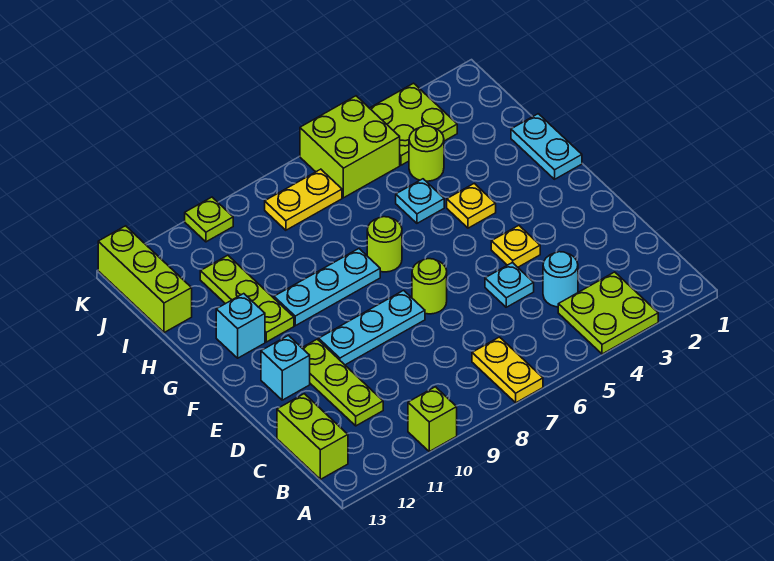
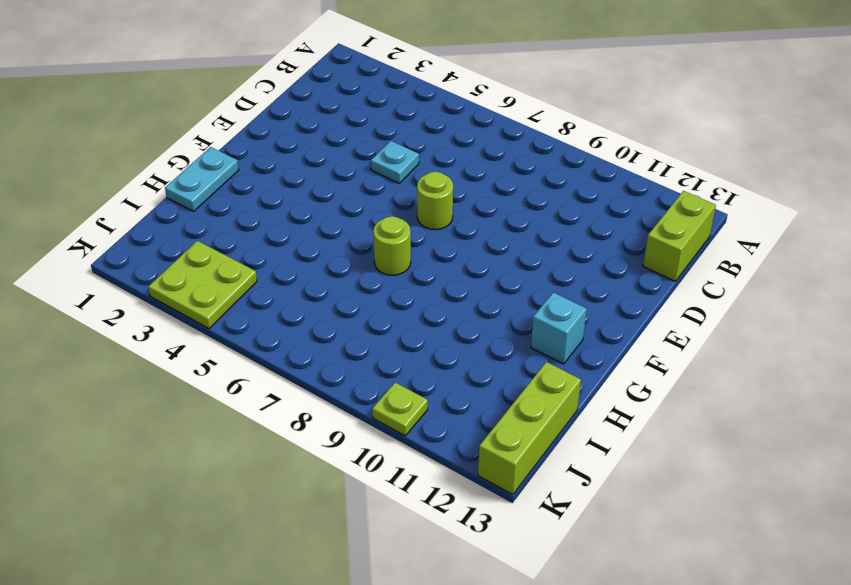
none -> lime 2x2 plate [558,272,658,354]
none -> yellow 1x2 plate [472,337,543,403]
none -> lime 1x1 brick [408,387,457,451]

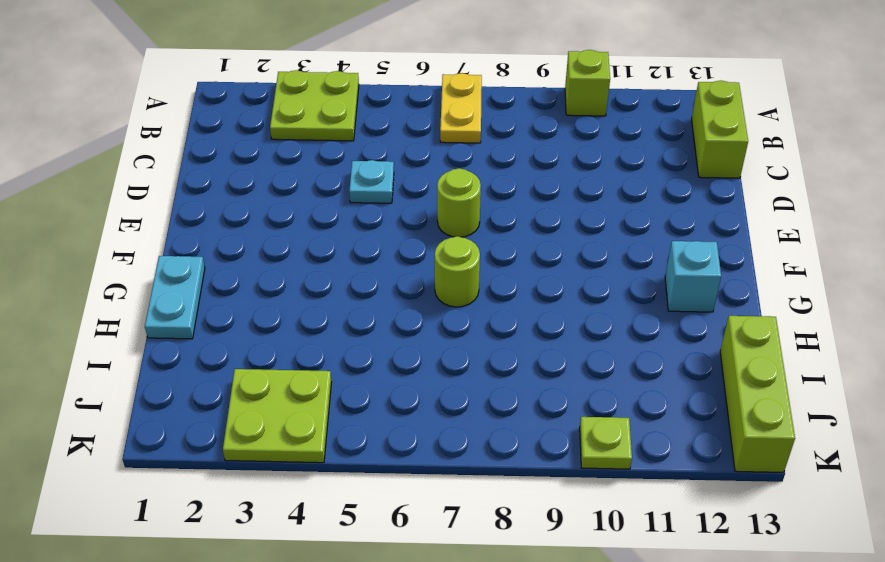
none -> cyan 1x1 round brick [543,252,578,307]
none -> lime 1x3 plate [302,339,383,426]
none -> yellow 1x1 plate [491,225,540,267]

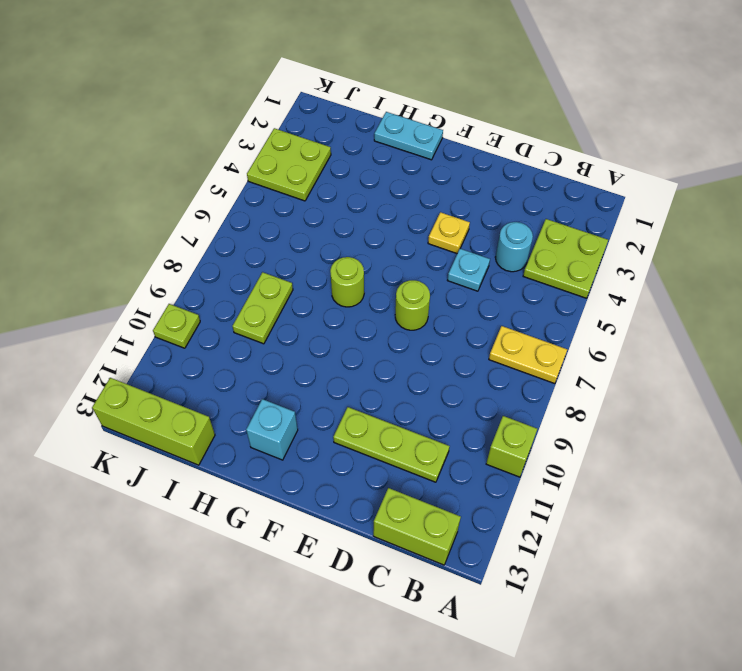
lime 1x2 plate [232,272,293,344] -> none
none -> cyan 1x3 plate [319,290,425,365]
none -> cyan 1x1 brick [261,335,310,400]
none -> yellow 1x1 plate [447,184,496,228]

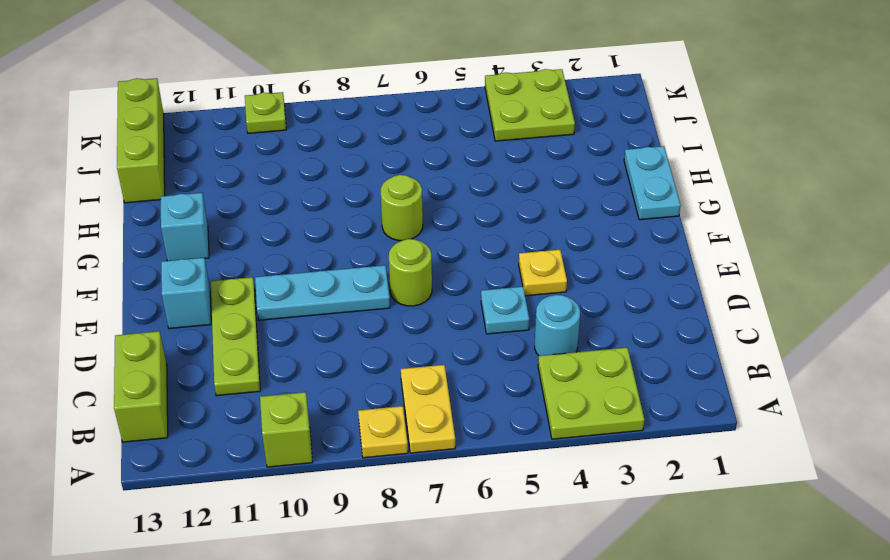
yellow 1x1 plate [358,406,408,458] -> yellow 1x1 plate moved to [447,184,496,228]
none -> cyan 1x3 plate [274,249,380,326]
none -> lime 1x3 plate [200,255,294,342]
none -> cyan 1x1 plate [396,179,444,223]

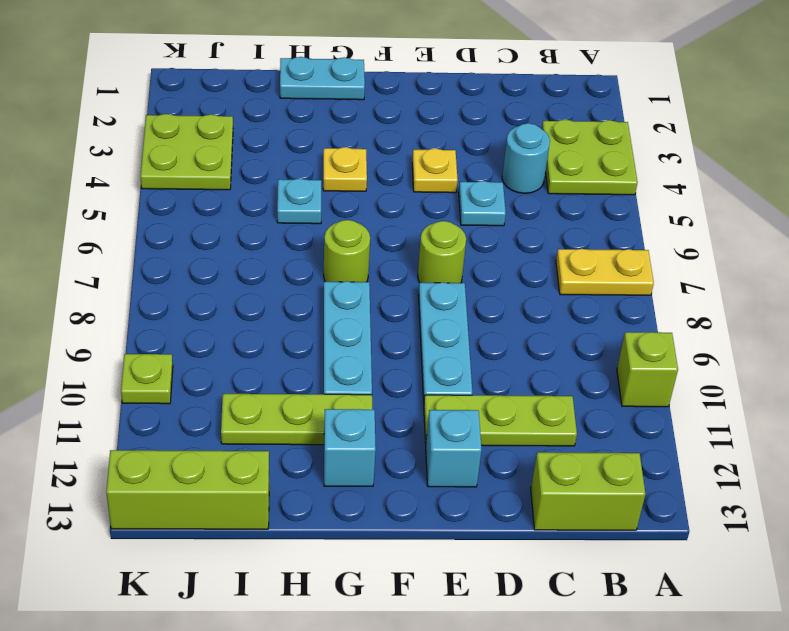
none -> lime 1x1 round brick [409,126,444,181]
none -> lime 2x2 brick [300,96,400,198]
none -> yellow 1x2 plate [265,169,342,230]

